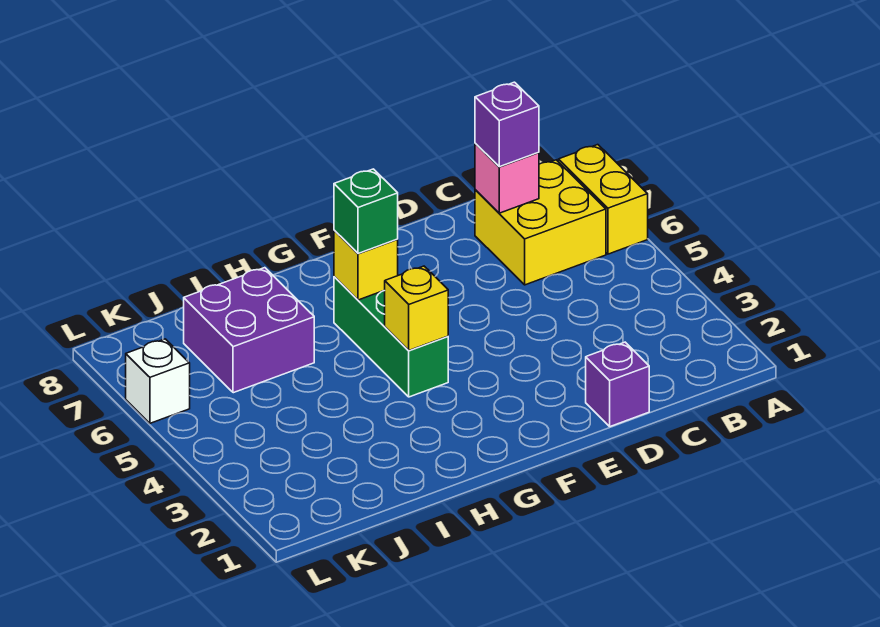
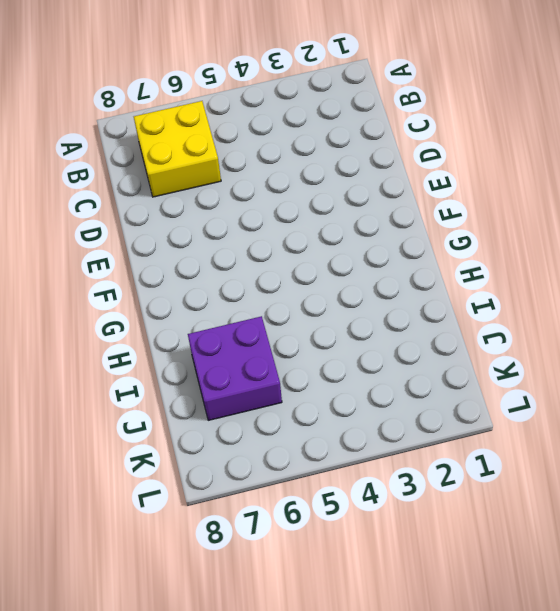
none -> yellow 1x2 brick [558,145,648,254]
none -> purple 1x1 brick [586,342,649,427]

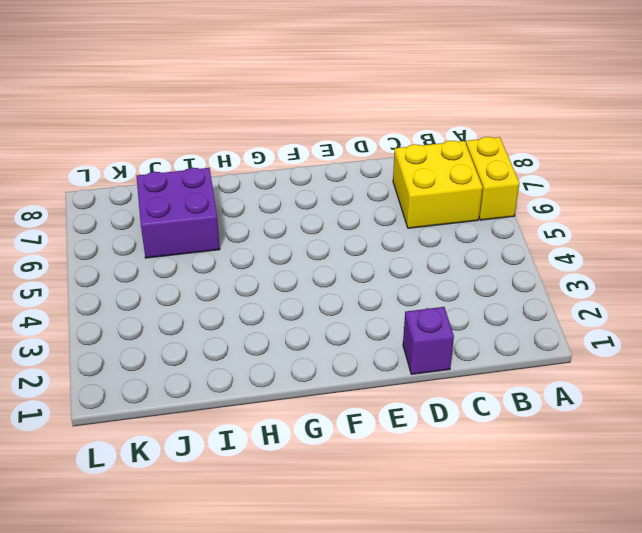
none -> green 1x3 brick [334,277,448,397]
none -> white 1x1 brick [126,339,190,423]

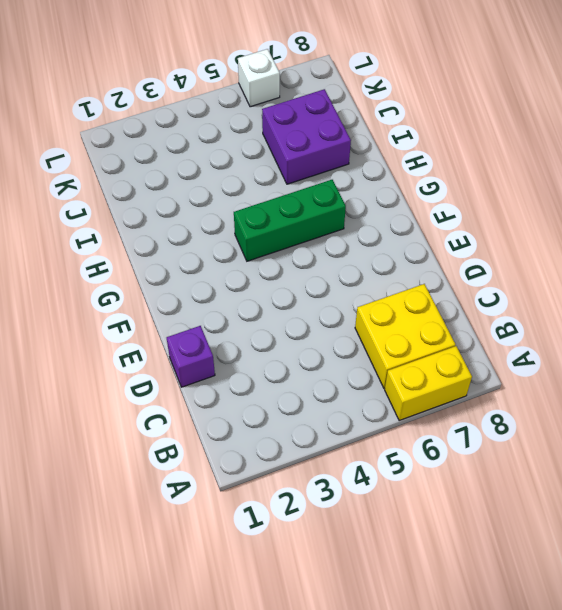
none -> pink 1x1 brick [475,144,539,213]
none -> yellow 1x1 brick [384,266,448,350]

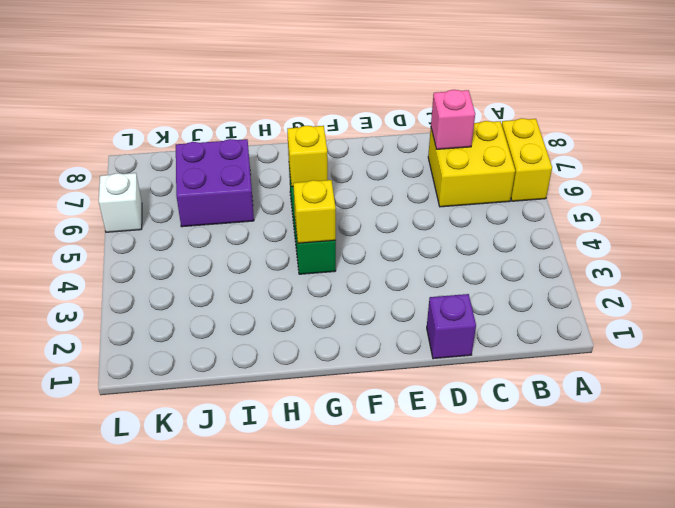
none -> purple 1x1 brick [475,82,539,167]
none -> green 1x1 brick [334,169,398,253]

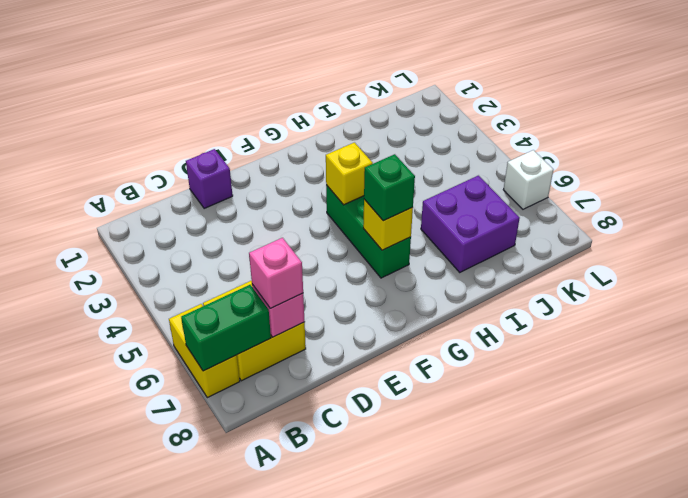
green 1x2 brick [181,285,271,371] -> none
pink 1x1 brick [249,238,303,308] -> purple 1x1 brick [475,82,539,167]

